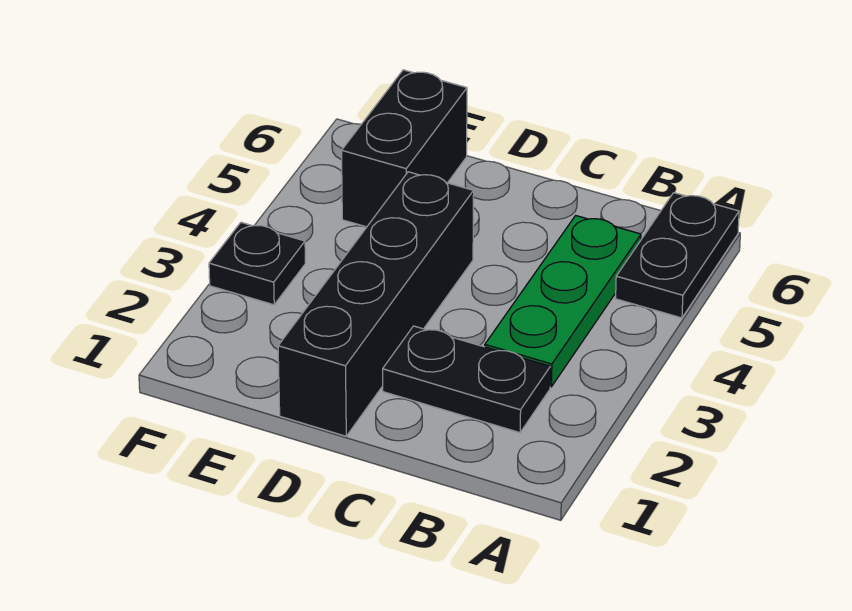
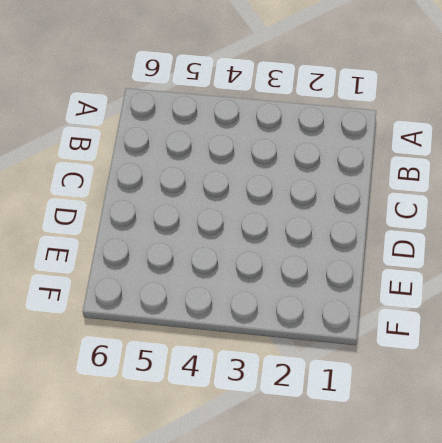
none -> black 1x2 plate [616,193,739,318]
none -> black 1x2 plate [383,326,550,433]

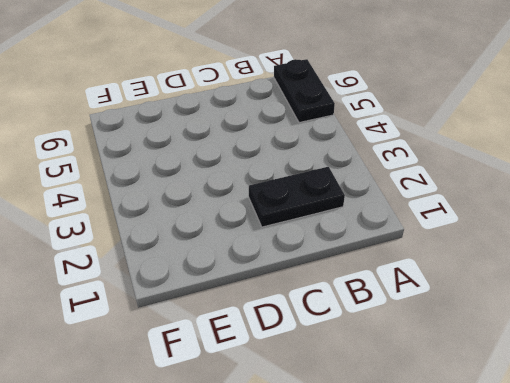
none -> green 1x3 plate [485,216,641,387]
none -> black 1x4 brick [278,172,474,436]

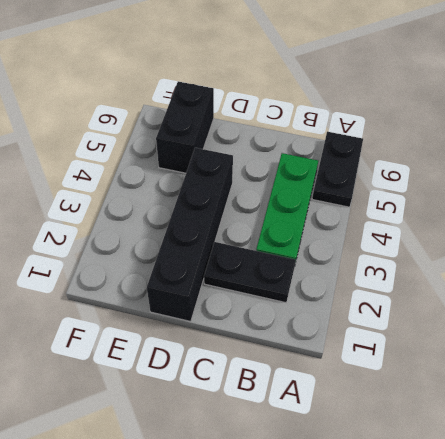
none -> black 1x1 plate [209,222,305,305]

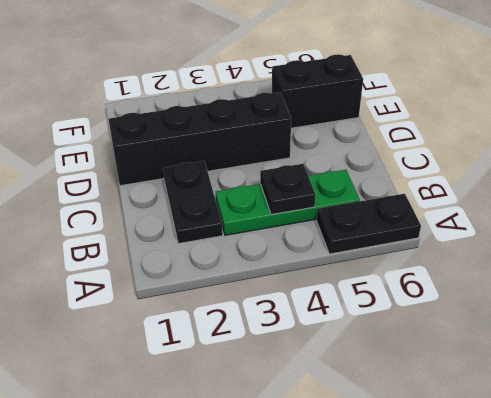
black 1x1 plate [260,164,316,215] -> black 1x1 plate moved to [209,222,305,305]

